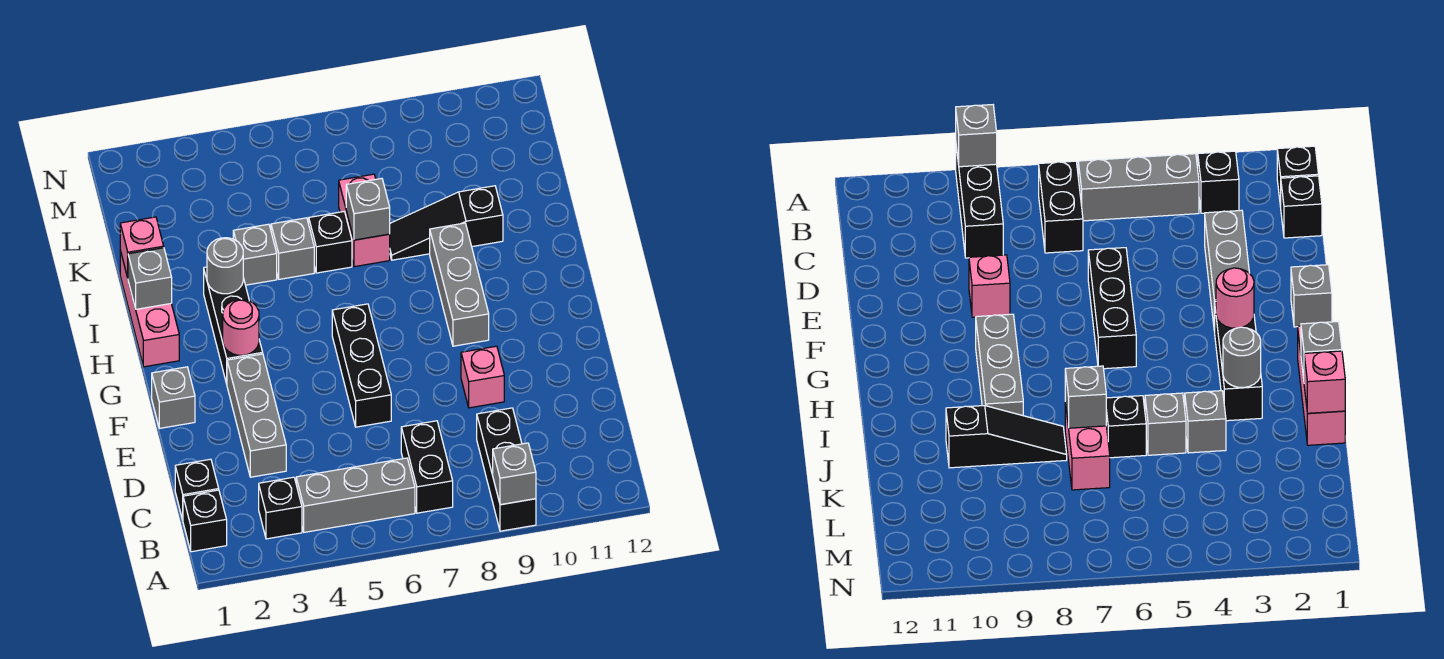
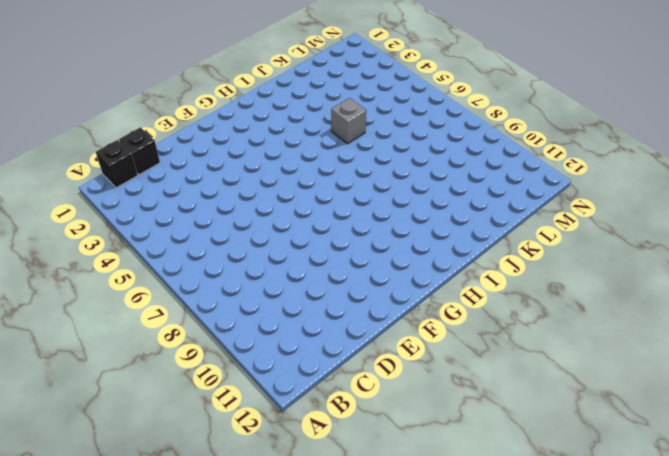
none -> black 1x3 brick [477,408,536,531]
none -> black 1x1 brick [259,477,302,539]
none -> grey 1x3 brick [296,458,415,532]

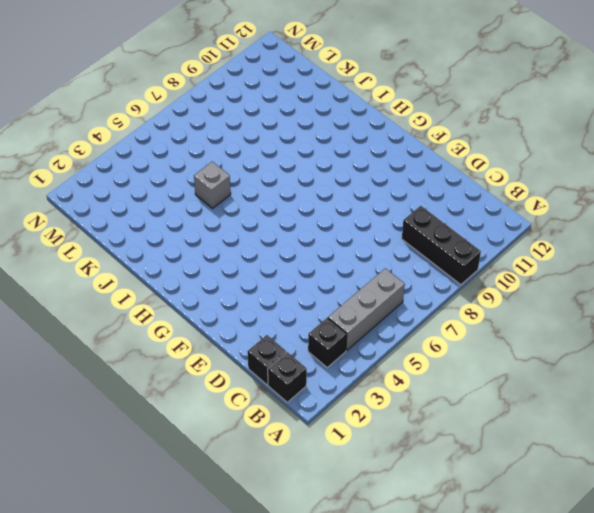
none -> black 1x2 brick [401,421,453,513]
none -> grey 1x3 brick [227,354,286,477]
none -> black 1x3 brick [332,304,391,427]

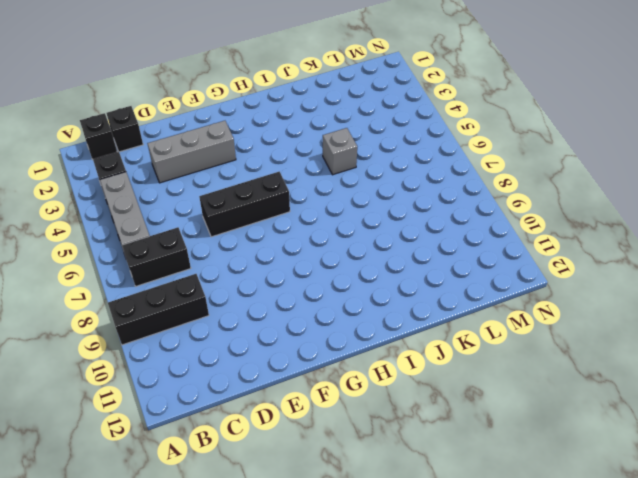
none -> pink 1x1 brick [461,346,504,408]
none -> grey 1x1 brick [152,367,195,428]
none -> black 1x3 brick [204,267,263,384]

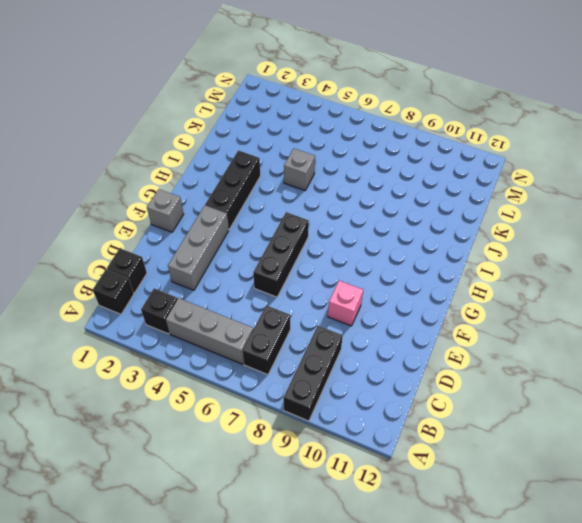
none -> grey 1x3 brick [430,223,489,346]
none -> pink 1x3 brick [120,251,179,367]
none -> grey 1x1 brick [233,224,277,285]

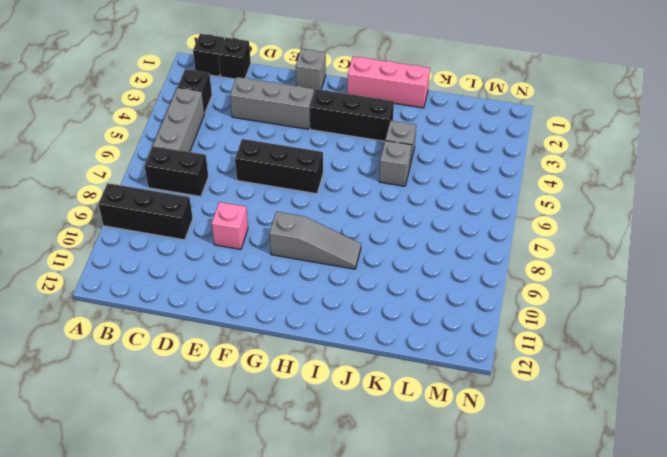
grey 1x3 slope [269,212,361,269] -> grey 1x3 brick [430,223,489,346]
none -> black 1x1 brick [309,212,352,273]
none -> pink 1x2 brick [339,174,390,267]
none -> black 1x3 slope [390,186,503,260]

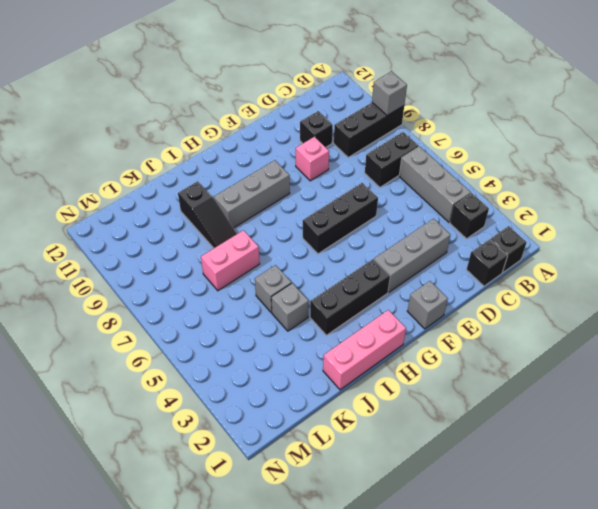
black 1x1 brick [300,111,333,147] -> black 1x1 brick moved to [309,212,352,273]
none -> pink 1x1 round brick [223,299,259,355]
none -> grey 1x1 brick [128,248,172,309]
none -> grey 1x1 round brick [207,238,243,294]

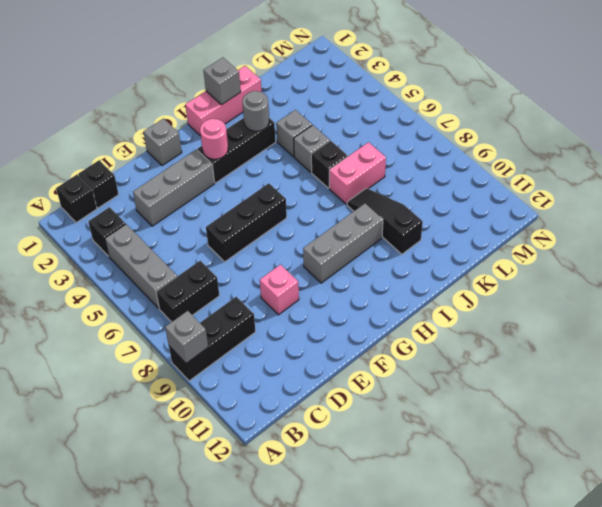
none -> pink 1x1 brick [120,217,164,278]
none -> grey 1x1 brick [346,178,390,240]

